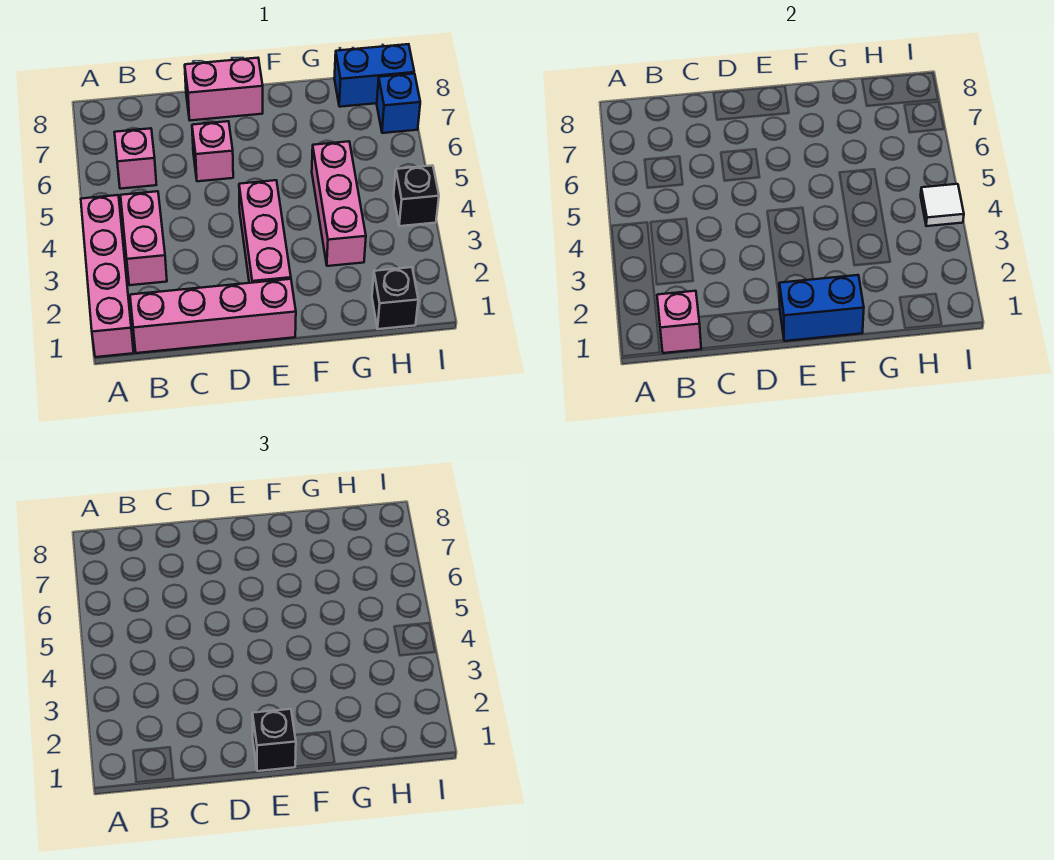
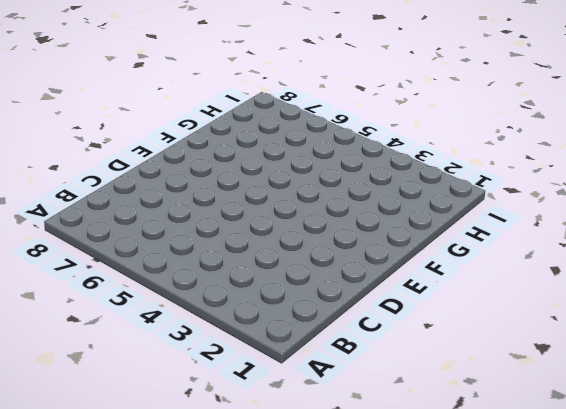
none -> pink 1x4 brick [81,195,134,357]
none -> pink 1x4 brick [130,279,296,353]
none -> pink 1x2 brick [121,191,167,285]

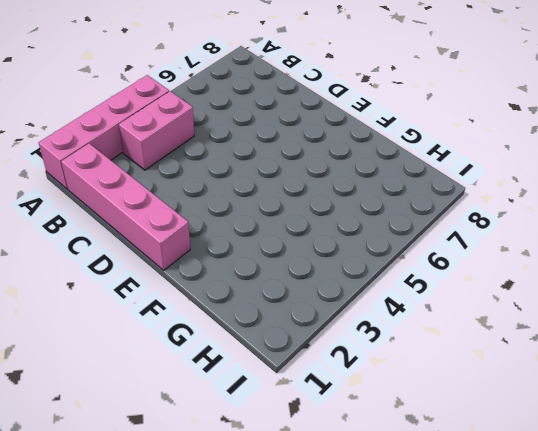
none -> pink 1x1 brick [114,128,156,189]
none -> pink 1x1 brick [192,121,233,181]
none -> pink 1x2 brick [185,58,263,120]

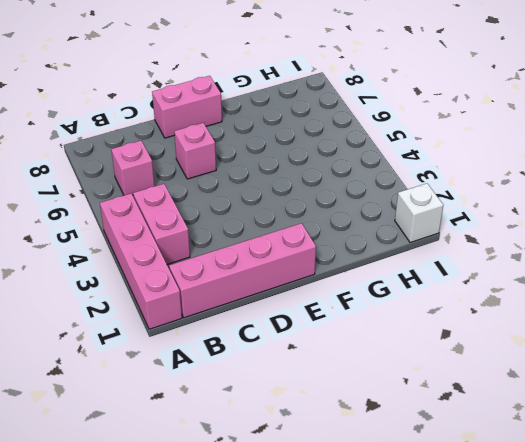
white 1x1 brick [395,183,443,243] -> none
none -> pink 1x3 brick [239,180,291,283]
none -> pink 1x3 brick [312,141,366,266]
none -> black 1x1 brick [372,267,418,329]

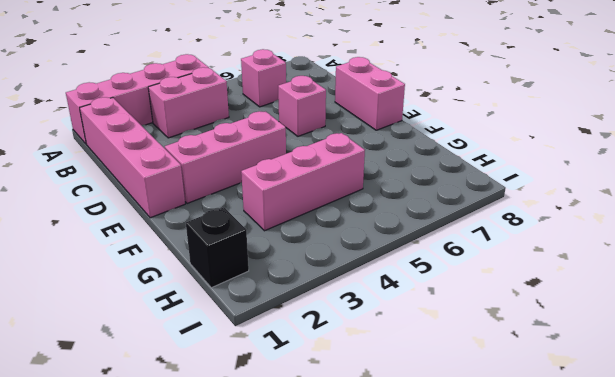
none -> blue 1x2 brick [334,44,414,107]
none -> black 1x1 brick [394,165,439,226]
none -> blue 1x1 brick [377,74,420,133]

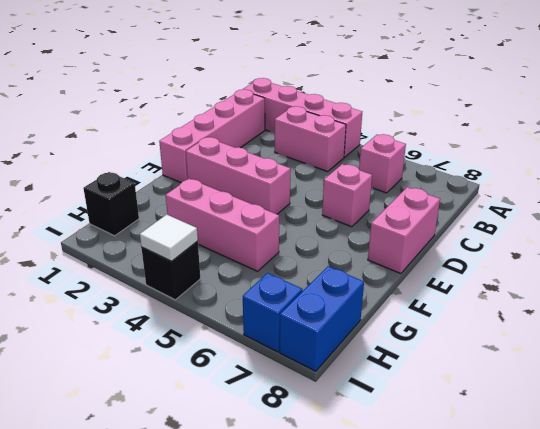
none -> pink 1x1 brick [657,291,701,353]
none -> blue 1x2 brick [779,275,864,341]
none -> black 1x1 brick [252,709,296,771]

